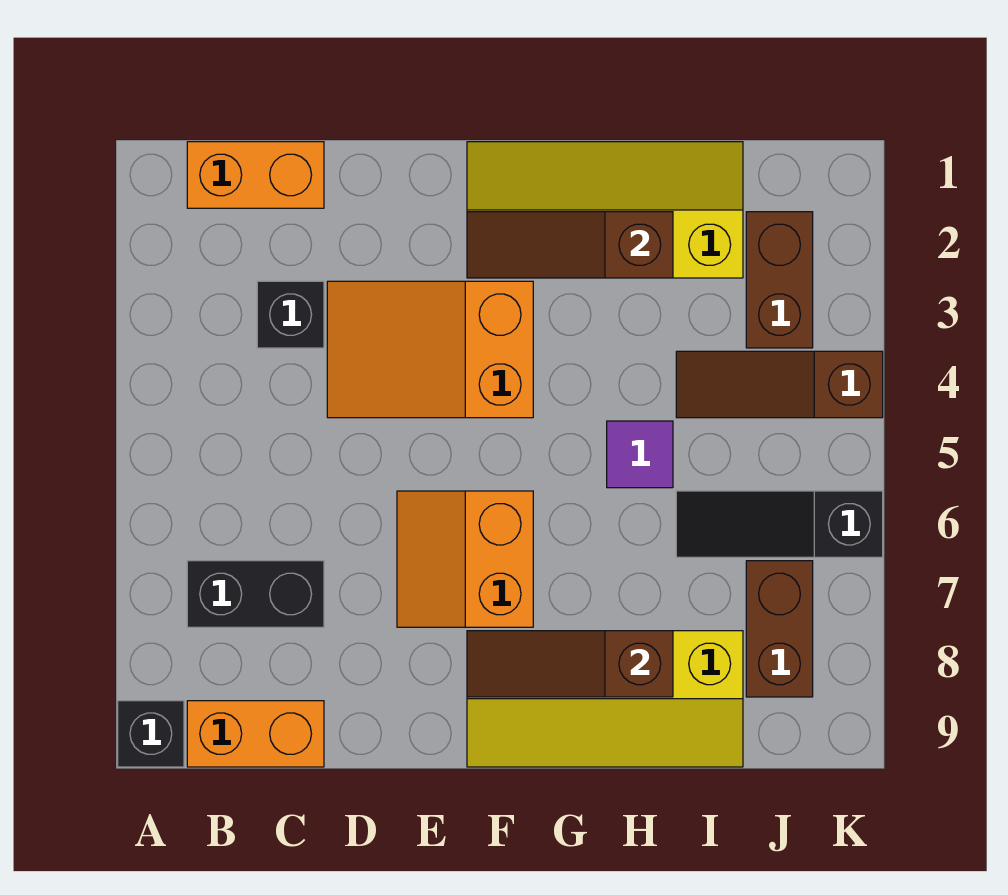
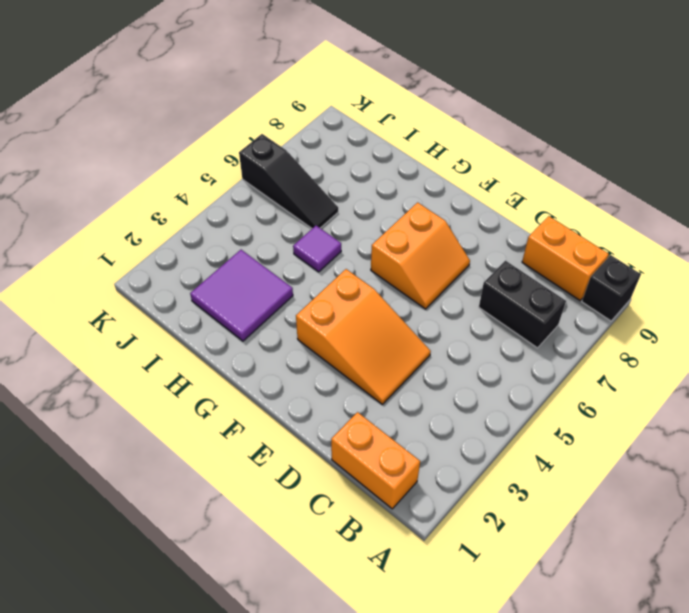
purple 2x2 tile [190,250,293,341] -> yellow 2x4 slope [467,142,743,278]
none -> black 1x1 brick [257,281,324,348]
none -> yellow 2x4 slope [467,631,743,767]
none -> brown 1x3 slope [676,351,883,418]

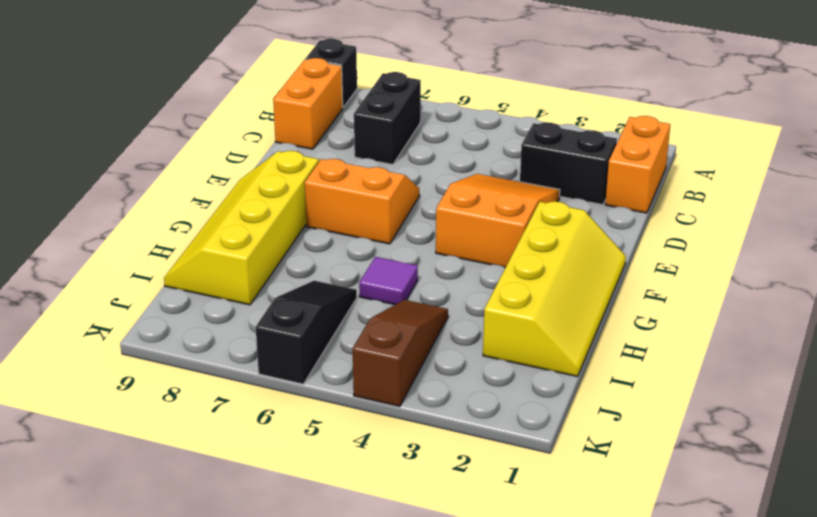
black 1x2 brick [520,122,617,205] -> black 1x1 brick [257,281,324,348]
none -> brown 1x2 brick [746,212,813,348]
none -> brown 1x2 brick [746,561,813,697]
none -> brown 1x3 slope [467,212,673,278]

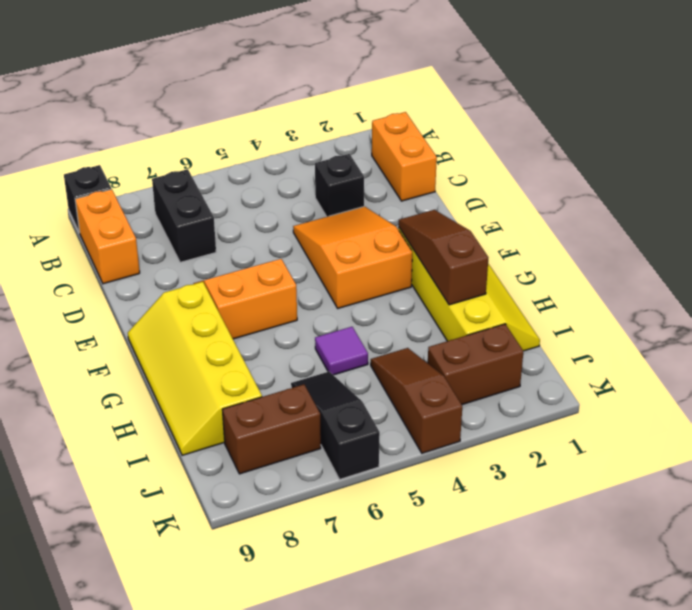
none -> brown 1x3 slope [467,631,673,697]

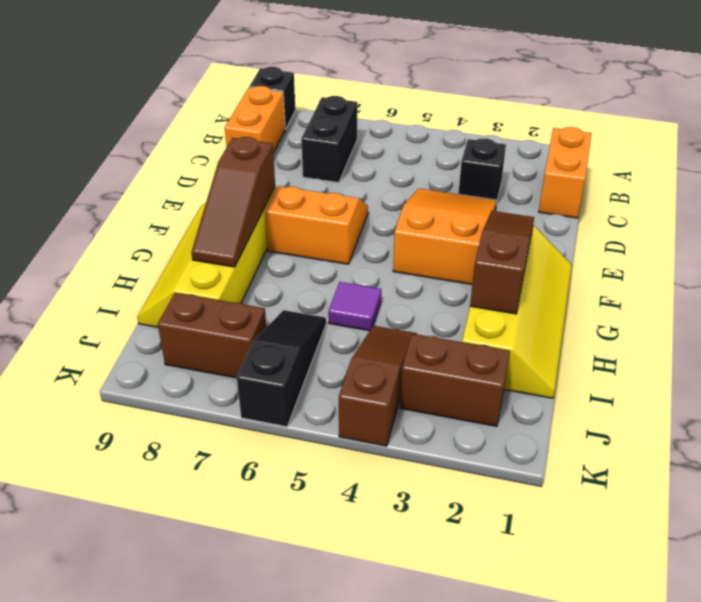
brown 1x3 slope [191,137,275,267] -> brown 1x3 slope turned to [467,631,673,697]

